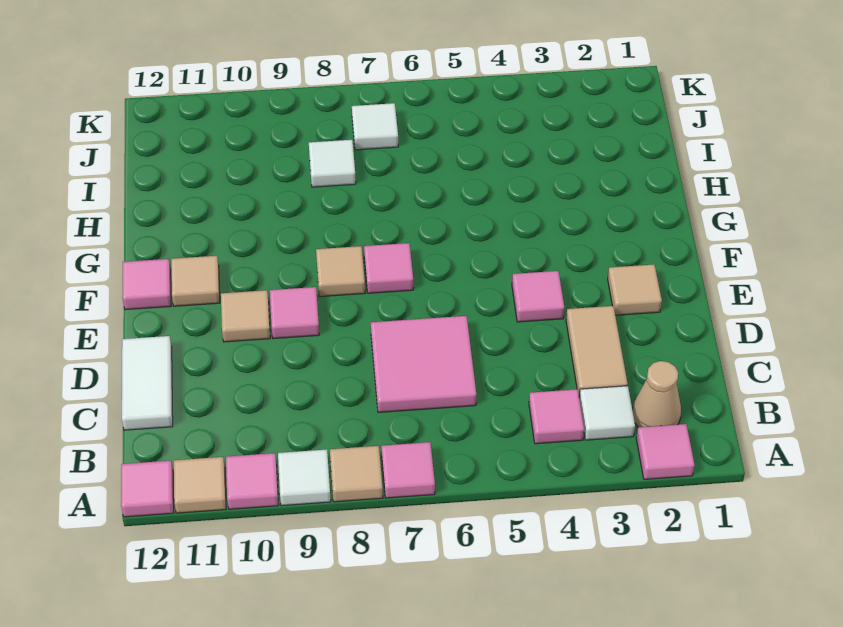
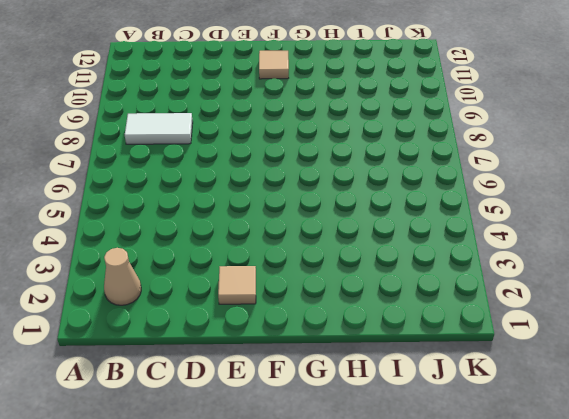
white 1x2 tile [125,113,193,144] -> white 1x2 tile moved to [122,336,173,430]
none -> pink 1x1 tile [636,424,695,479]
none -> pink 1x1 tile [381,442,435,498]
none -> tan 1x1 tile [330,446,383,502]

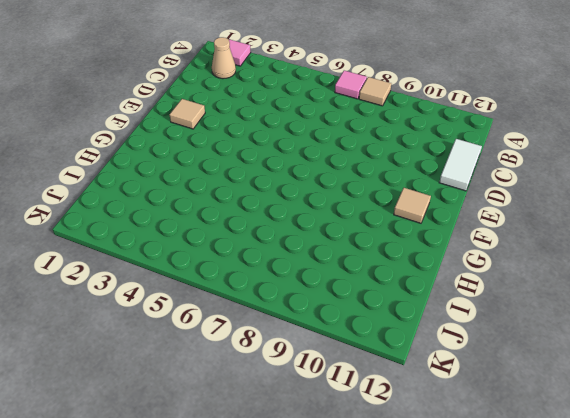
none -> white 1x1 tile [278,449,331,506]
none -> pink 1x1 tile [226,453,278,509]
none -> tan 1x1 tile [174,457,226,513]

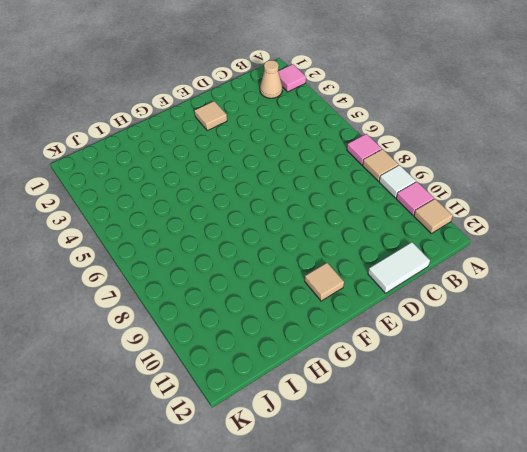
none -> pink 1x1 tile [121,461,174,517]
none -> white 1x1 tile [579,386,635,440]
none -> pink 1x1 tile [529,389,584,444]

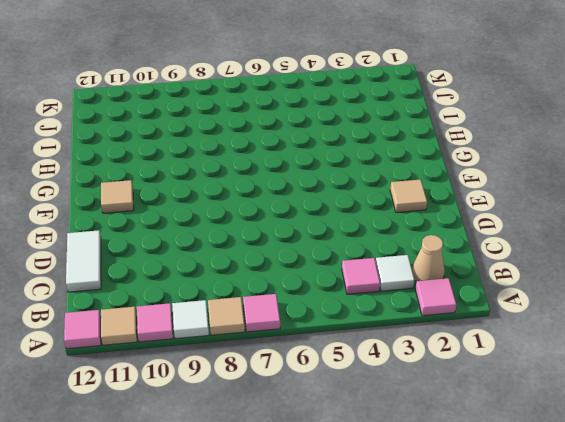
none -> tan 1x2 tile [566,306,628,395]
none -> pink 2x2 tile [371,316,476,412]
none -> pink 1x1 tile [512,271,564,322]

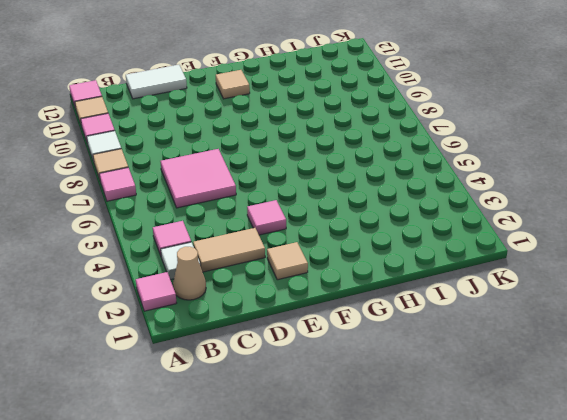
none -> pink 1x1 tile [270,287,319,339]
none -> tan 1x1 tile [221,290,270,342]
none -> pink 1x1 tile [364,243,413,293]

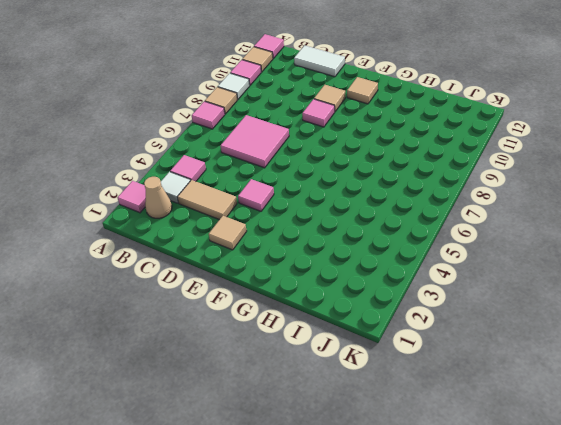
none -> pink 1x1 tile [364,243,413,293]
none -> tan 1x1 tile [316,246,365,297]
none -> pink 1x1 tile [123,259,171,310]

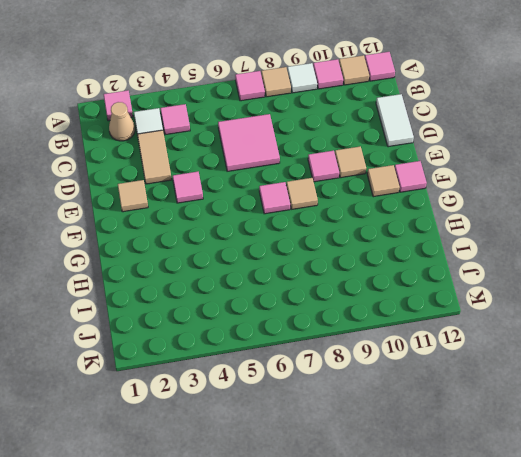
none -> white 1x1 tile [309,140,356,187]
none -> white 1x1 tile [352,103,398,150]

